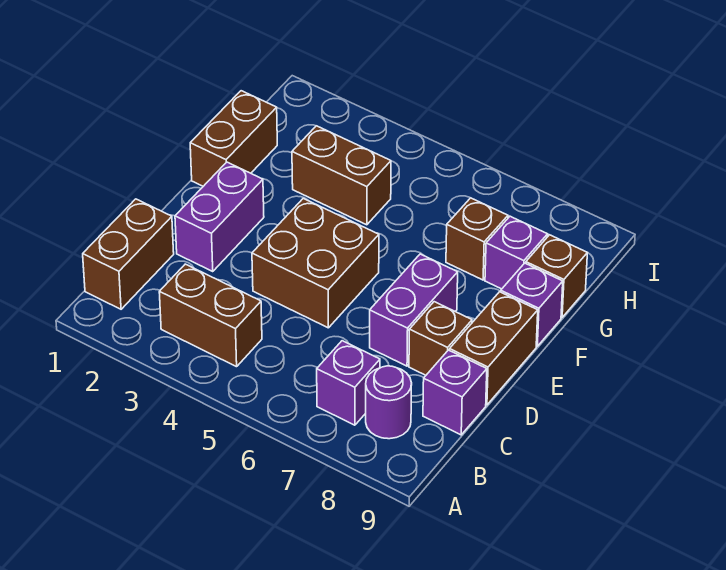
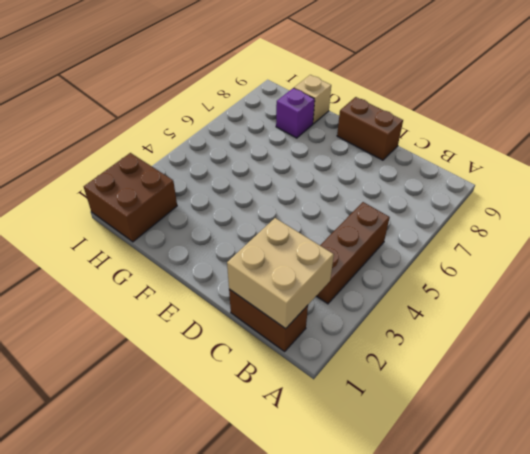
tan 2x2 brick [227,218,334,329] -> none
brown 1x3 brick [317,202,390,304] -> brown 1x2 brick [159,264,262,367]
tan 1x1 brick [294,75,331,124] -> brown 1x1 brick [526,235,587,317]
brown 2x2 brick [84,153,177,242] -> brown 2x2 brick moved to [252,198,379,328]
none -> purple 1x1 brick [317,341,380,425]
none -> purple 1x1 round brick [366,366,412,439]
none -> purple 1x1 brick [423,350,487,435]

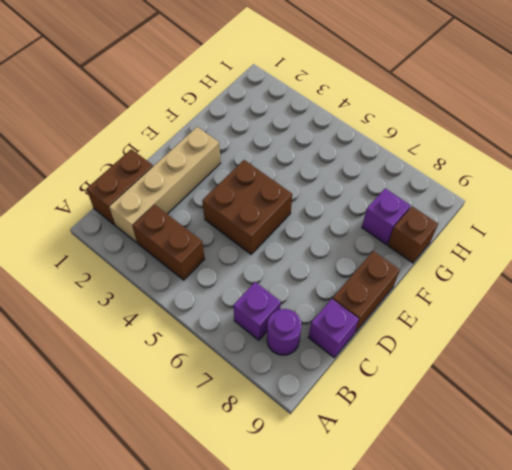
tan 1x4 brick [109,127,221,243] -> purple 1x2 brick [175,162,264,272]
none -> purple 1x2 brick [370,254,458,366]
none -> brown 1x1 brick [409,302,472,375]
none -> brown 1x2 brick [190,91,277,186]

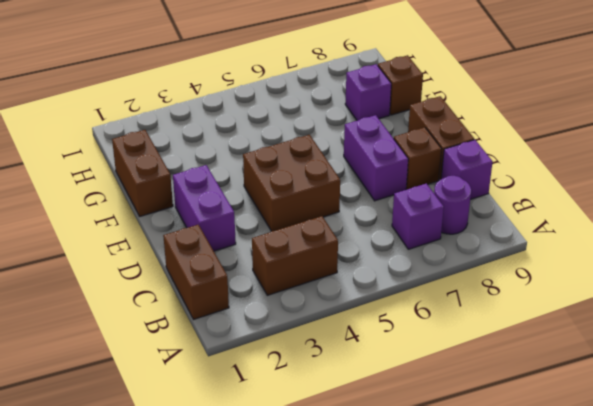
none -> purple 1x1 brick [501,263,563,346]
none -> brown 1x2 brick [292,126,391,225]
none -> brown 1x1 brick [446,198,508,280]

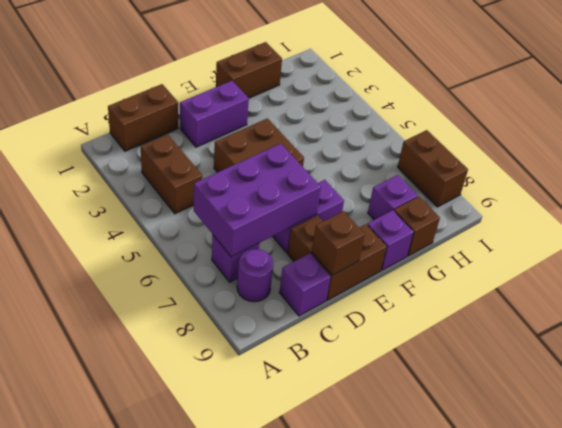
purple 2x3 brick [194,144,321,257] -> none
brown 1x1 brick [312,211,365,275] -> brown 1x1 brick moved to [446,198,508,280]
brown 1x2 brick [398,130,468,207] -> brown 1x2 brick moved to [292,126,391,225]

